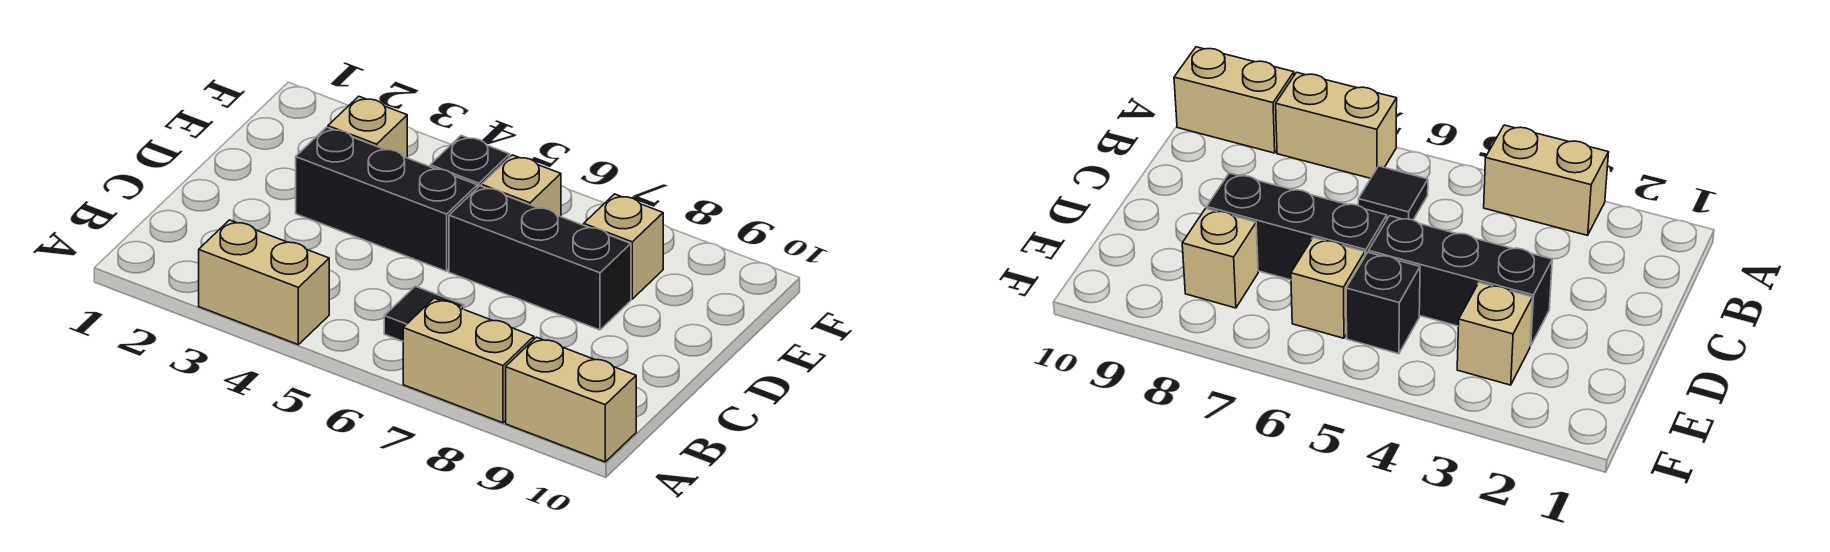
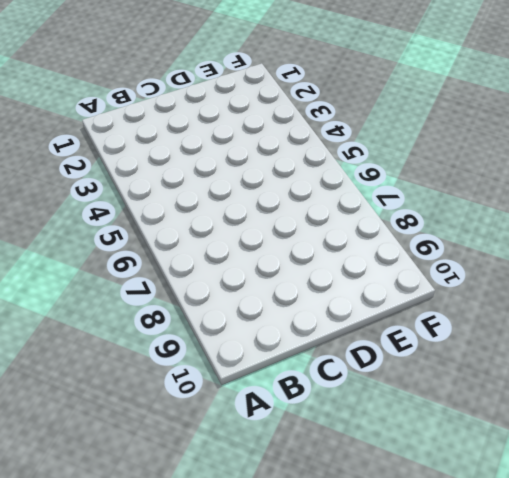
none -> tan 1x2 brick [199,220,329,344]
none -> tan 1x2 brick [403,298,534,423]

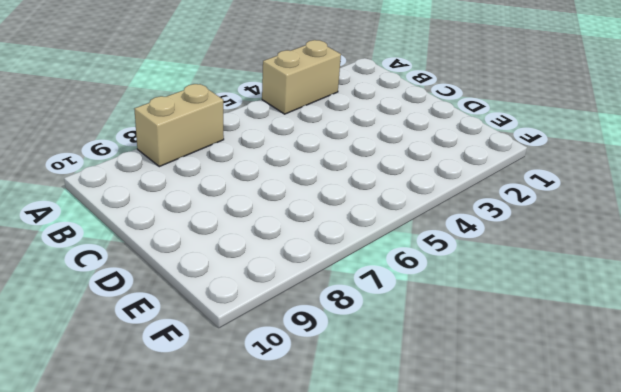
none -> tan 1x2 brick [506,337,636,462]
none -> black 1x1 tile [384,286,464,341]

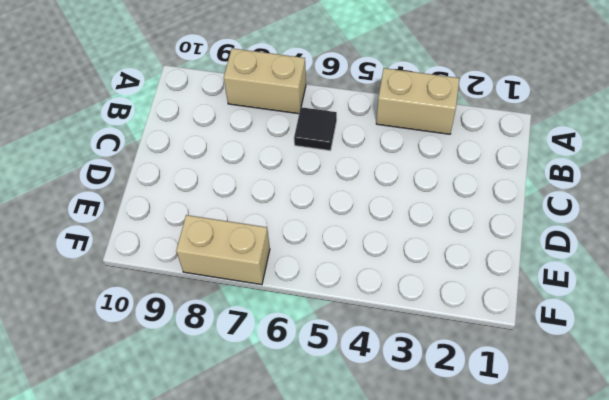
tan 1x2 brick [176,215,270,285] -> tan 1x2 brick moved to [506,337,636,462]
none -> black 1x3 brick [296,127,477,271]
none -> black 1x3 brick [449,186,631,330]

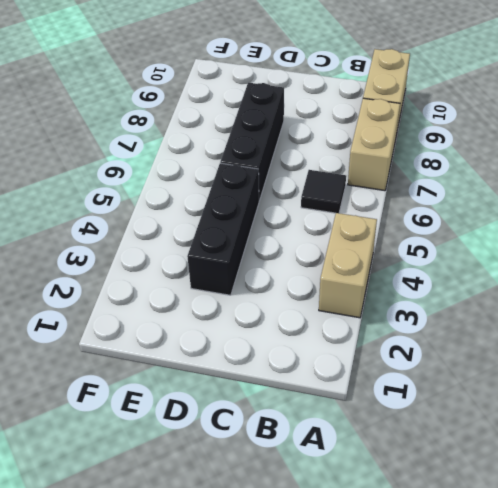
none -> tan 1x1 brick [328,96,407,158]
none -> black 1x1 brick [430,136,510,188]

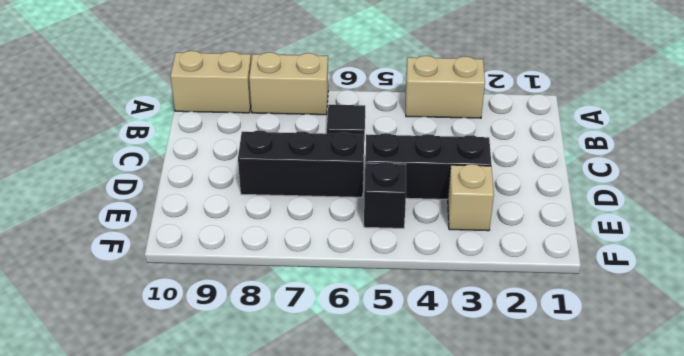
none -> tan 1x1 brick [481,155,561,217]
none -> tan 1x1 brick [584,194,663,299]

